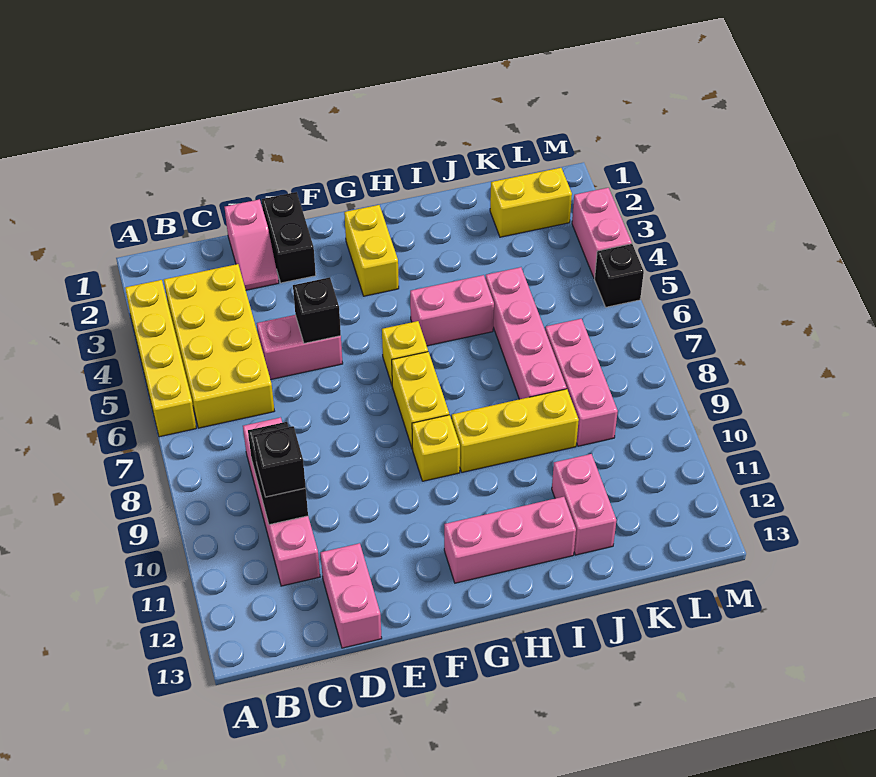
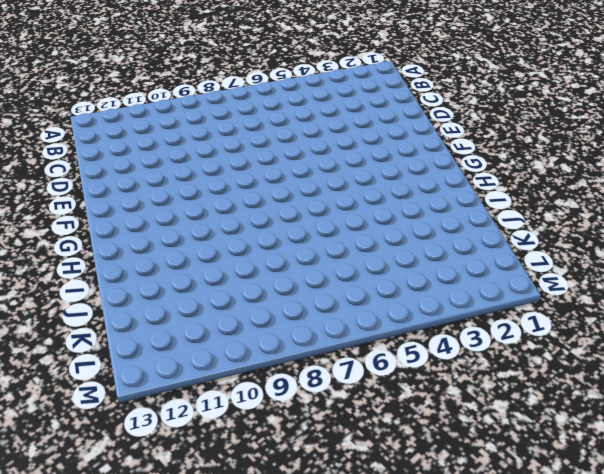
none -> yellow 1x4 brick [125,280,196,437]
none -> yellow 2x4 brick [164,264,274,428]
none -> pink 1x4 brick [243,417,320,586]

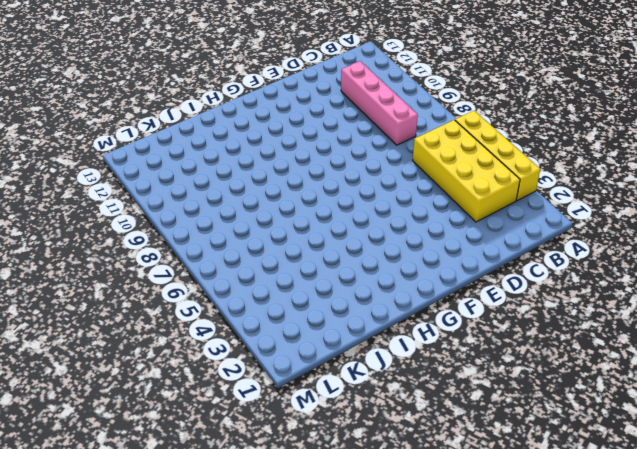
none -> pink 1x2 slope [225,199,279,290]
none -> pink 1x2 brick [257,315,343,380]
none -> pink 1x2 brick [321,543,382,648]

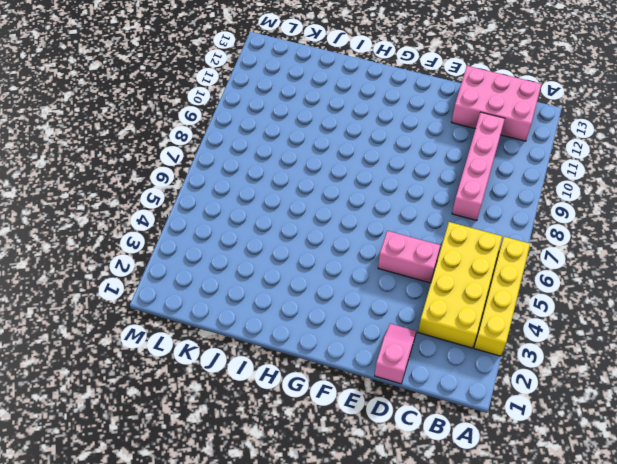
pink 2x3 brick [452,66,542,141] -> pink 1x2 brick [321,543,382,648]
none -> black 1x2 brick [262,192,316,283]
none -> yellow 1x2 brick [344,205,399,296]
none -> yellow 1x1 brick [382,321,428,384]

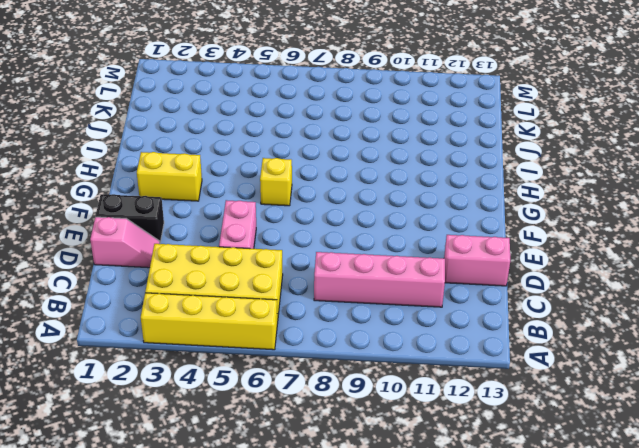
none -> yellow 1x2 brick [392,352,449,449]
none -> yellow 1x1 brick [412,415,460,481]
none -> pink 1x3 brick [444,497,576,583]

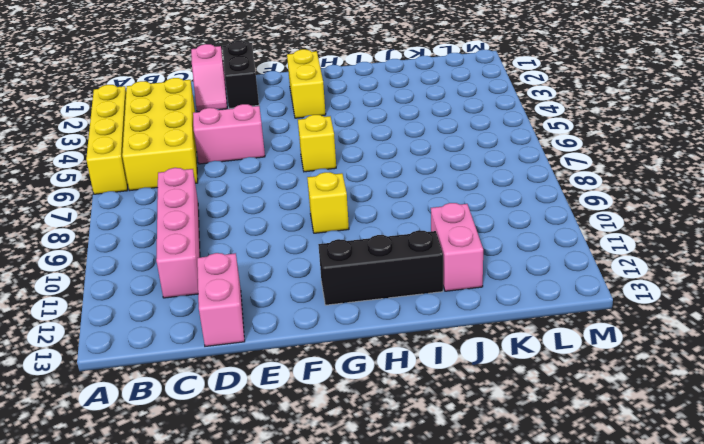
black 1x3 brick [318,230,443,305] -> pink 1x3 brick [444,497,576,583]
none -> yellow 1x2 brick [392,352,449,449]
none -> pink 1x2 brick [410,275,494,346]
none -> yellow 1x3 brick [452,389,579,472]

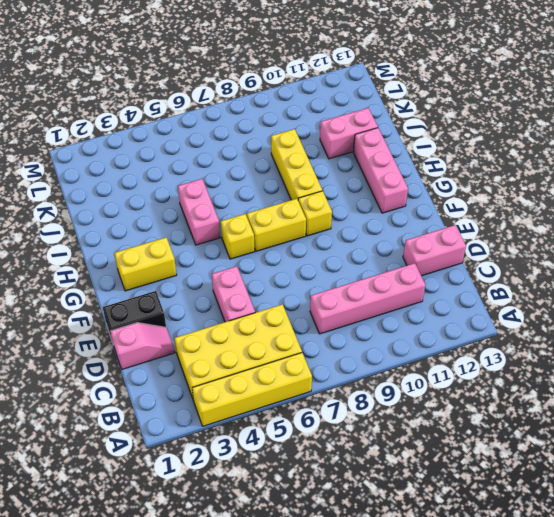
none -> pink 1x4 brick [485,267,567,399]
none -> yellow 1x2 brick [490,168,572,237]
none -> pink 1x3 brick [545,319,618,446]

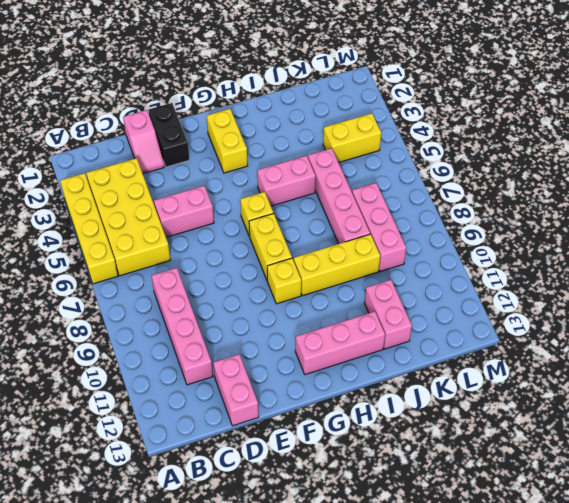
yellow 1x2 brick [323,113,381,163] -> yellow 1x2 brick moved to [490,168,572,237]
none -> pink 1x2 brick [572,188,632,278]
none -> black 1x1 brick [595,244,644,307]
none -> black 1x2 brick [248,422,308,525]

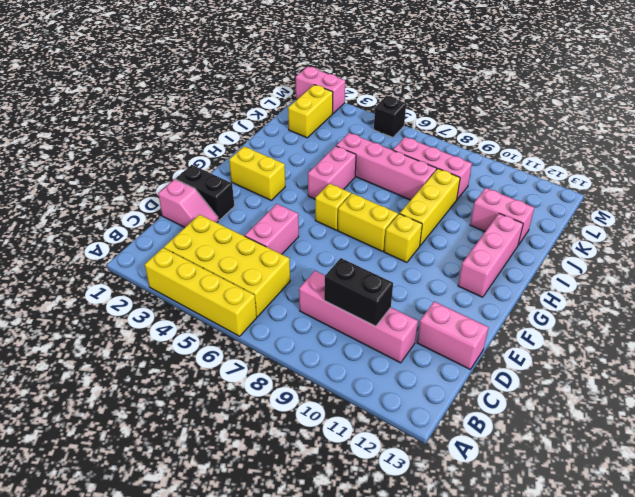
pink 1x2 brick [296,66,345,114] -> pink 1x2 brick moved to [572,188,632,278]
none -> black 1x1 brick [293,277,341,343]
none -> black 1x1 brick [253,426,306,497]

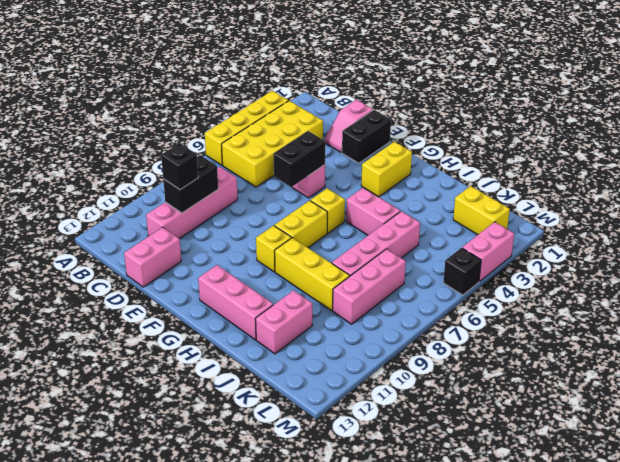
black 1x2 brick [273,131,325,187] -> black 1x1 brick [293,277,341,343]

